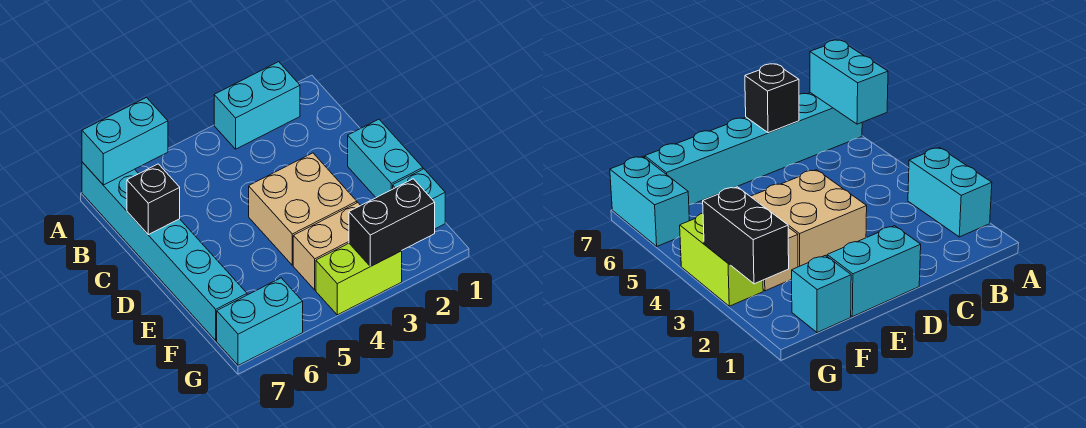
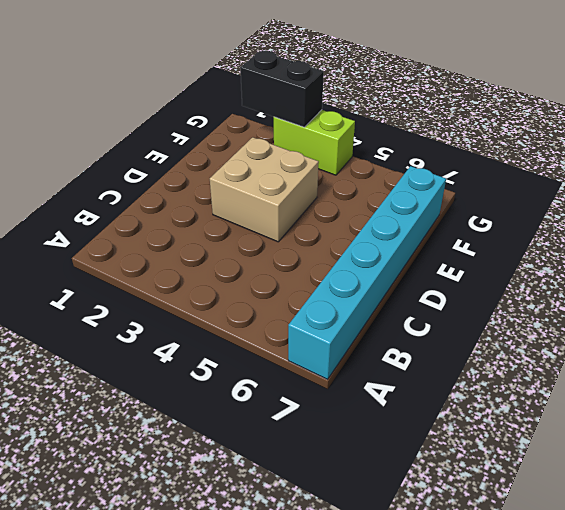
none -> cyan 1x2 brick [214,62,300,149]
none -> cyan 1x2 brick [348,119,423,198]

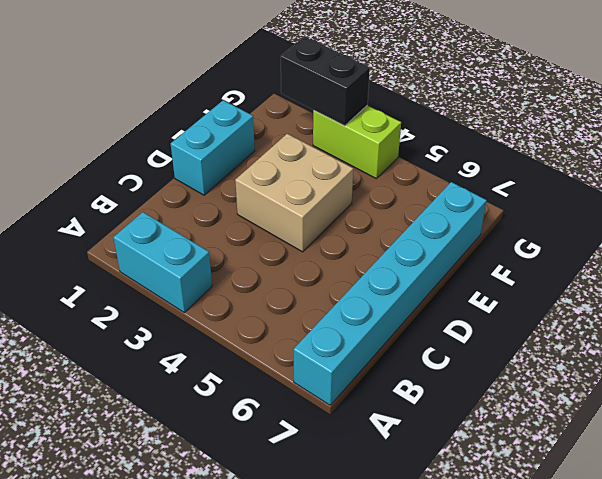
none -> cyan 1x1 brick [393,169,445,229]
none -> tan 1x2 brick [293,203,361,290]

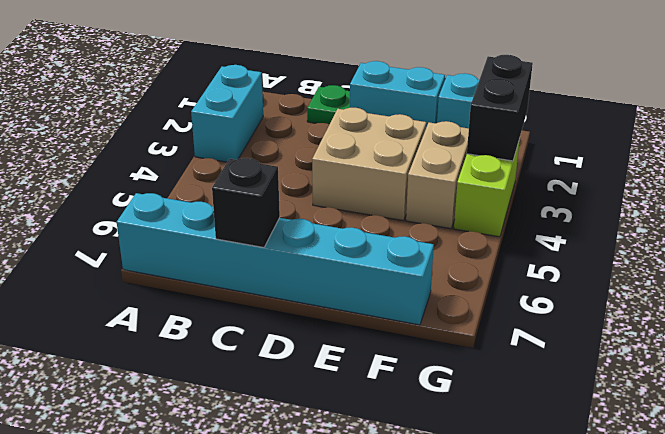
green 1x1 plate [307,85,350,124] -> none
none -> cyan 1x2 brick [217,278,303,365]
none -> cyan 1x2 brick [82,98,168,185]

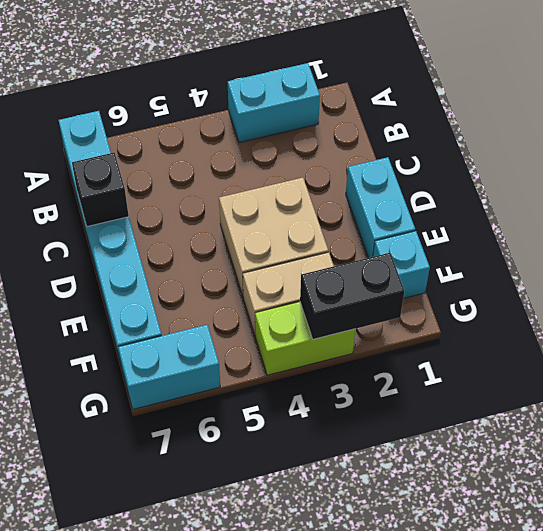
none -> cyan 1x2 brick [82,98,168,185]

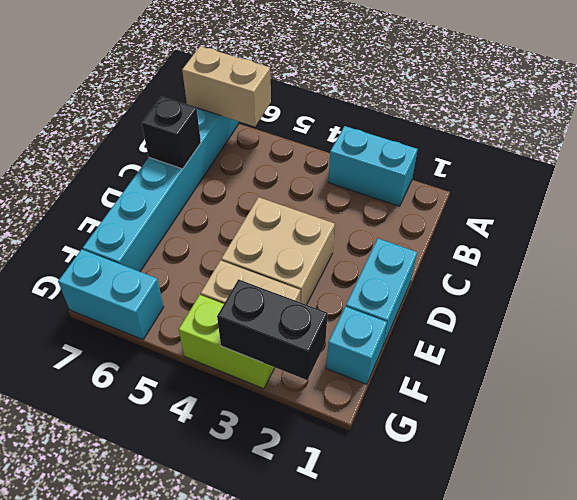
tan 1x2 brick [182,46,271,126] -> cyan 1x2 brick [82,98,168,185]

